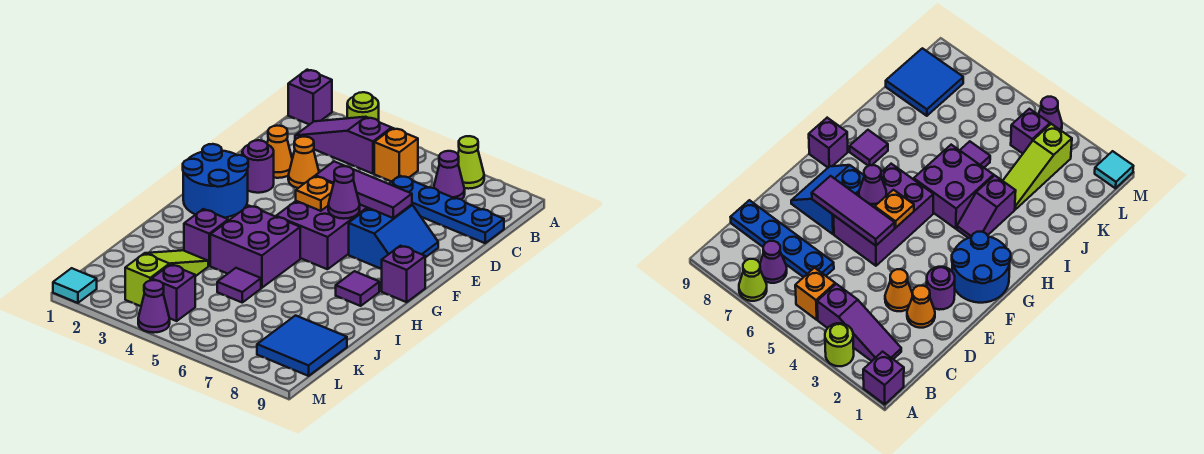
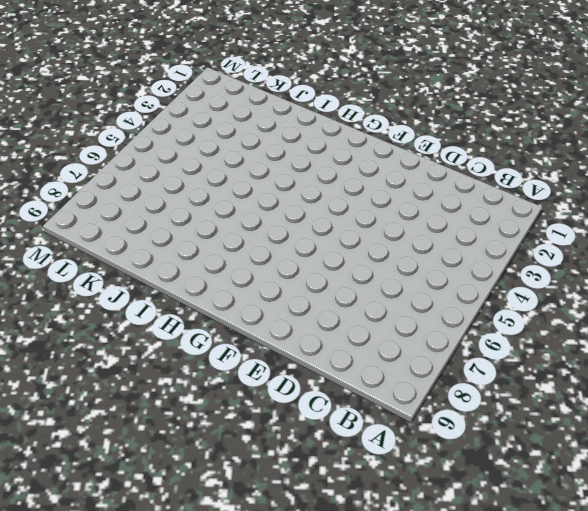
none -> purple 1x1 brick [288,70,332,125]
none -> lime 1x1 round brick [347,92,379,121]
none -> lime 1x1 cone [458,136,484,189]

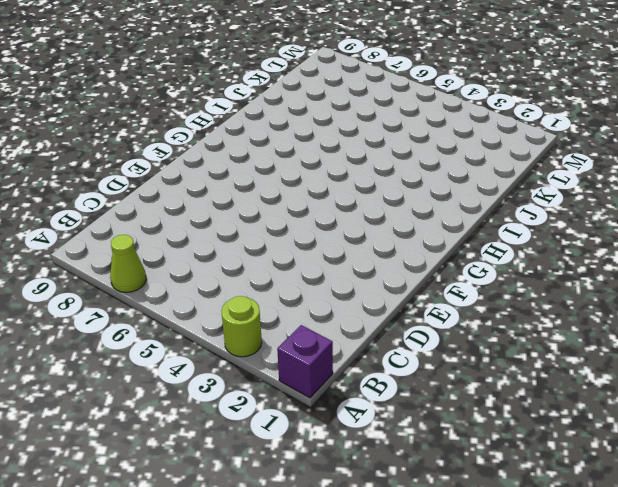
none -> purple 1x3 slope [295,117,392,174]
none -> orange 1x1 brick [374,128,418,182]
none -> purple 1x1 cone [434,151,465,199]

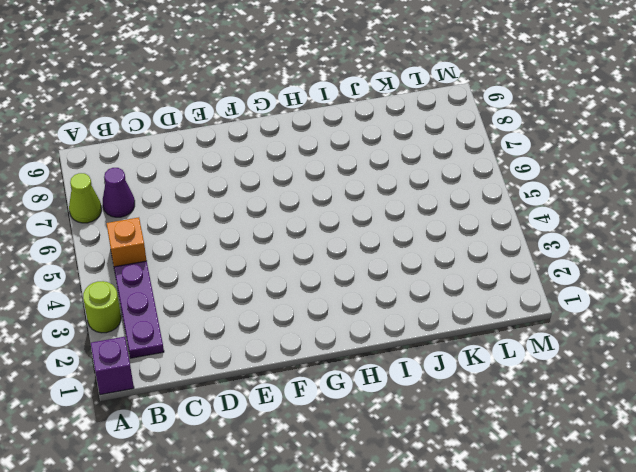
purple 1x3 plate [114,261,164,358] -> purple 1x3 slope [295,117,392,174]
none -> blue 1x4 plate [389,176,504,243]
none -> orange 1x1 cone [267,126,292,178]
none -> orange 1x1 cone [288,137,319,188]

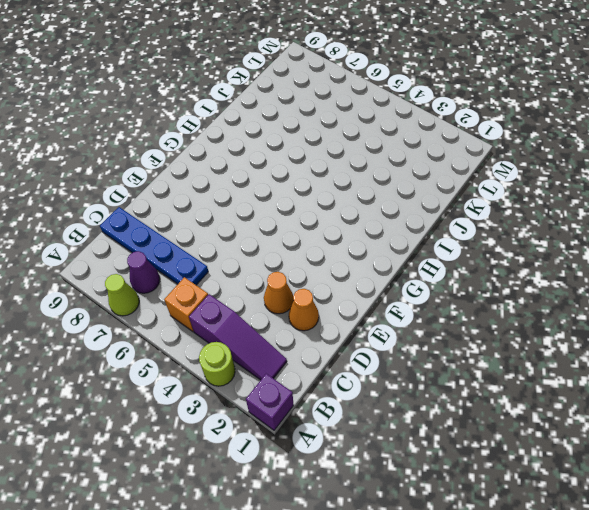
none -> purple 1x1 round brick [242,140,274,193]
none -> purple 2x3 brick [276,201,368,269]
none -> blue 2x2 slope [349,205,438,269]

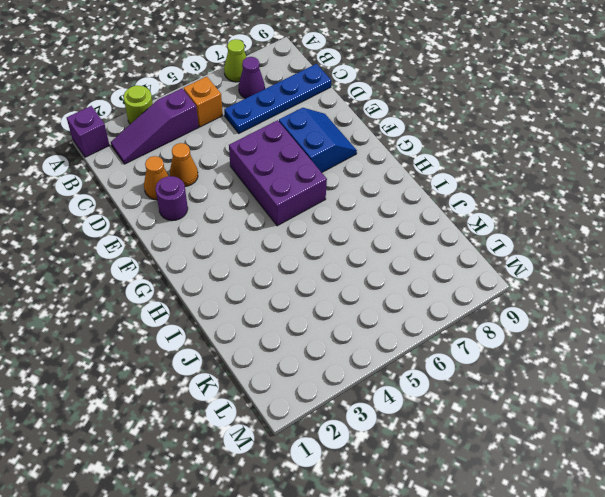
none -> blue 2x2 round brick [183,144,248,218]
none -> purple 1x1 brick [382,246,425,302]
none -> purple 1x2 slope [184,209,229,266]

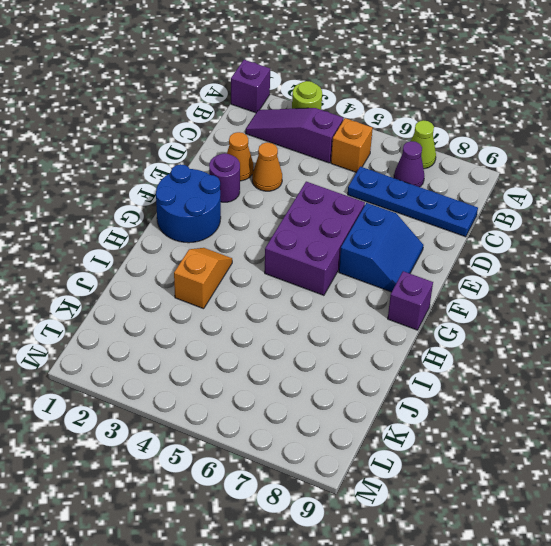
orange 1x2 slope [174,248,232,309] -> purple 1x2 slope [184,209,229,266]
none -> purple 2x2 brick [210,206,300,288]
none -> purple 1x1 tile [336,271,379,306]
none -> lime 1x3 slope [125,250,208,306]

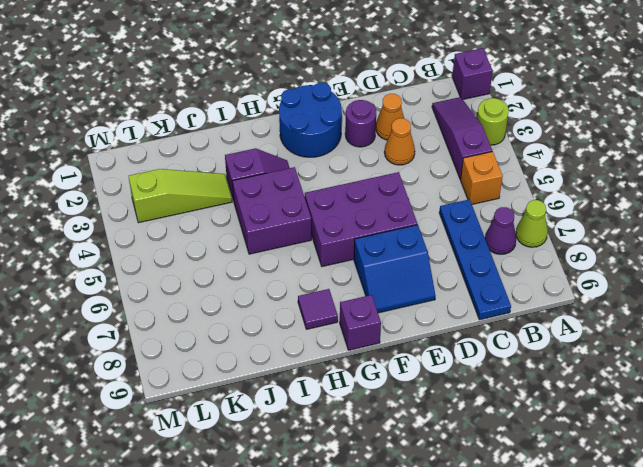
none -> purple 1x1 tile [217,268,261,302]
none -> blue 2x2 tile [257,316,347,376]
none -> purple 1x1 brick [152,265,195,321]

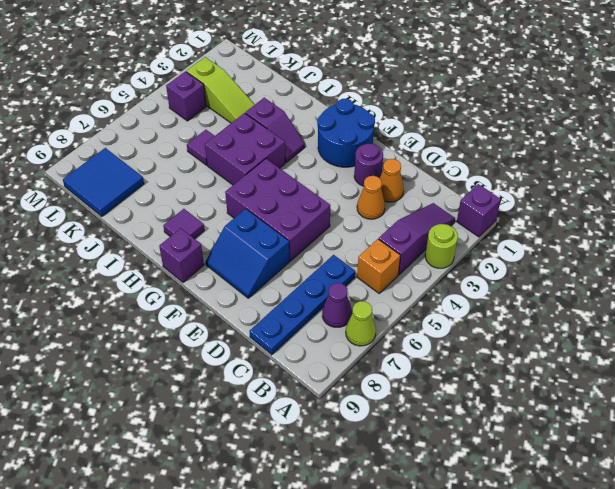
none -> cyan 1x1 tile [53,268,97,303]
none -> purple 1x1 cone [138,280,170,333]
none -> purple 1x3 tile [316,161,412,218]

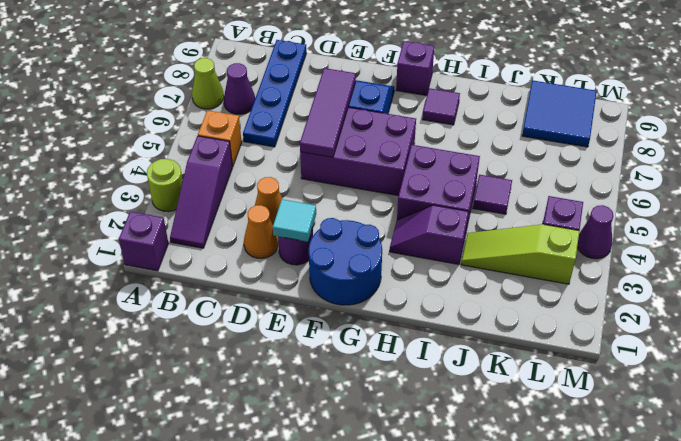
cyan 1x1 tile [273,199,316,242] -> cyan 1x1 tile moved to [53,268,97,303]
none -> orange 1x1 plate [296,176,333,211]
none -> purple 1x1 cone [328,166,360,219]

